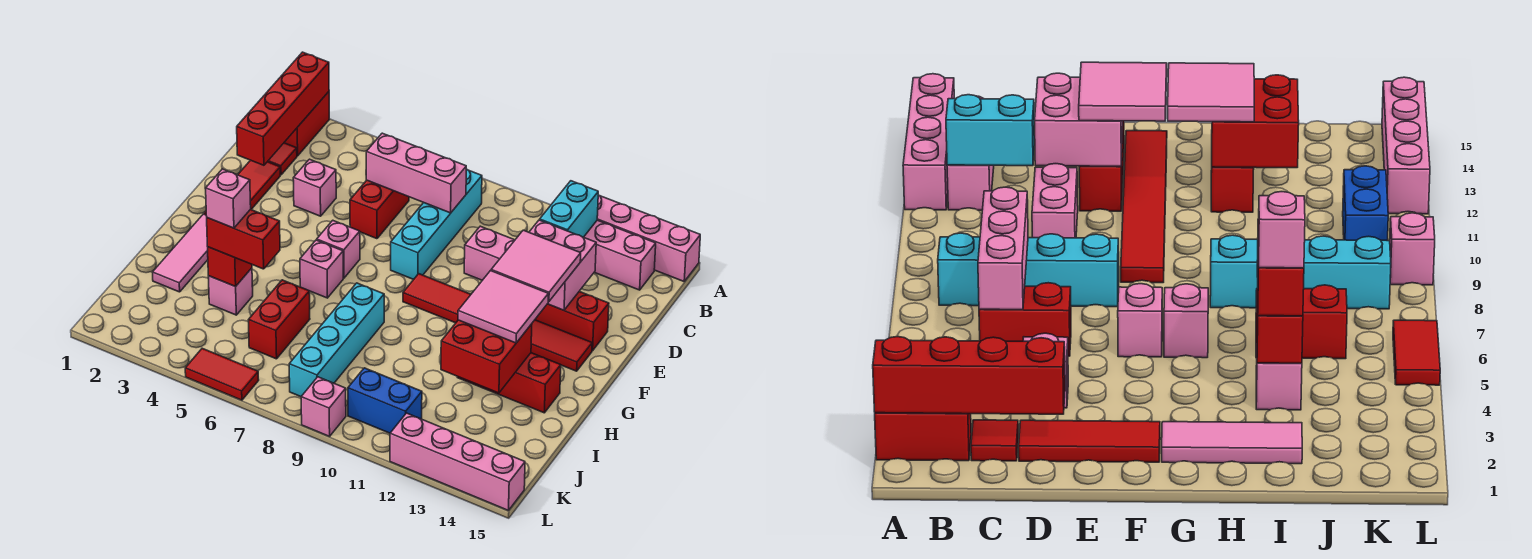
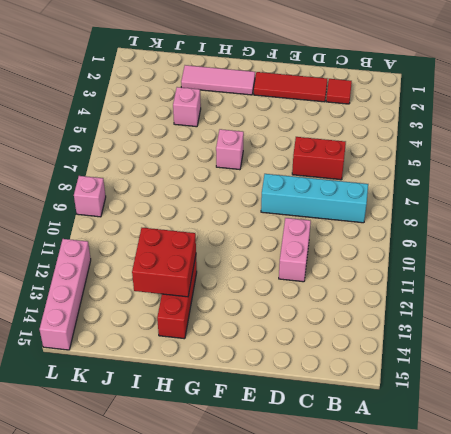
none -> red 1x2 brick [284,92,329,156]
none -> pink 1x4 brick [597,195,700,281]
none -> pink 1x3 brick [584,220,656,290]
none -> pink 1x1 brick [293,159,336,216]

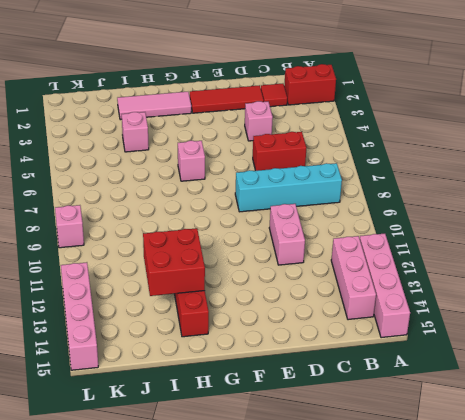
none -> red 1x3 brick [535,292,609,351]
none -> pink 1x1 brick [317,220,360,278]
none -> red 1x6 tile [403,274,592,371]
none -> cyan 1x4 brick [289,283,384,397]

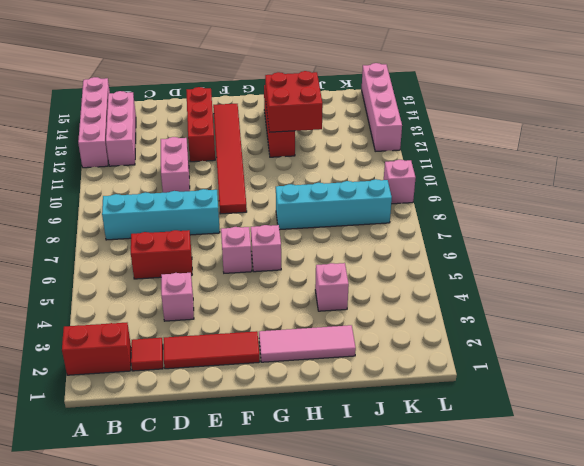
none -> red 1x2 brick [249,280,310,359]
none -> blue 1x2 brick [348,368,422,433]
none -> red 1x2 tile [185,348,259,400]
none -> red 1x4 brick [237,52,329,165]

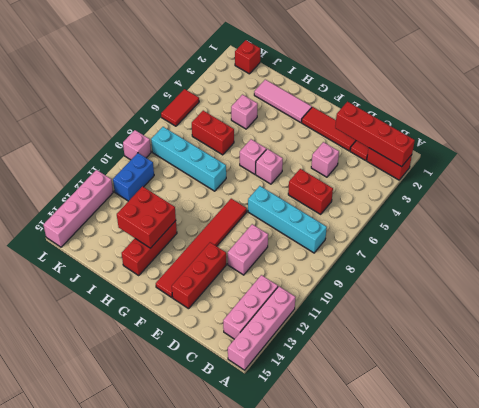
red 1x1 brick [235,40,260,74] -> red 1x1 brick moved to [208,247,252,287]
none -> cyan 1x2 brick [540,181,598,237]
none -> pink 1x3 brick [366,133,466,213]
none -> pink 2x2 brick [529,220,596,310]
none -> pink 2x2 tile [491,230,581,302]

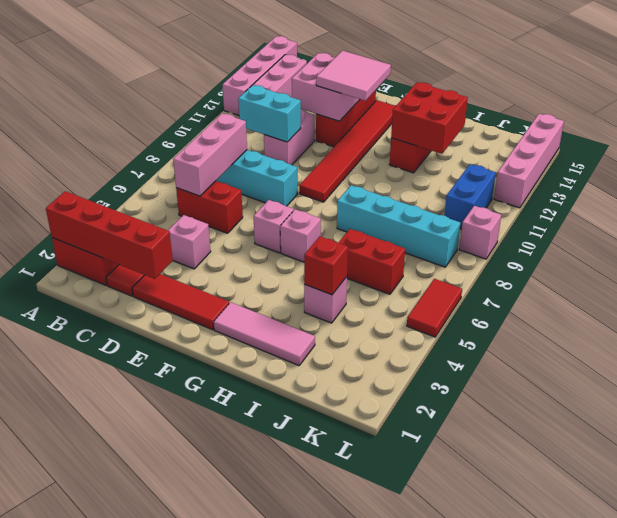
cyan 1x2 brick [238,85,301,142] -> cyan 1x2 brick moved to [540,181,598,237]
none -> pink 2x2 tile [458,271,548,343]
none -> red 1x2 brick [207,209,280,269]
none -> pink 1x1 brick [206,169,251,228]

